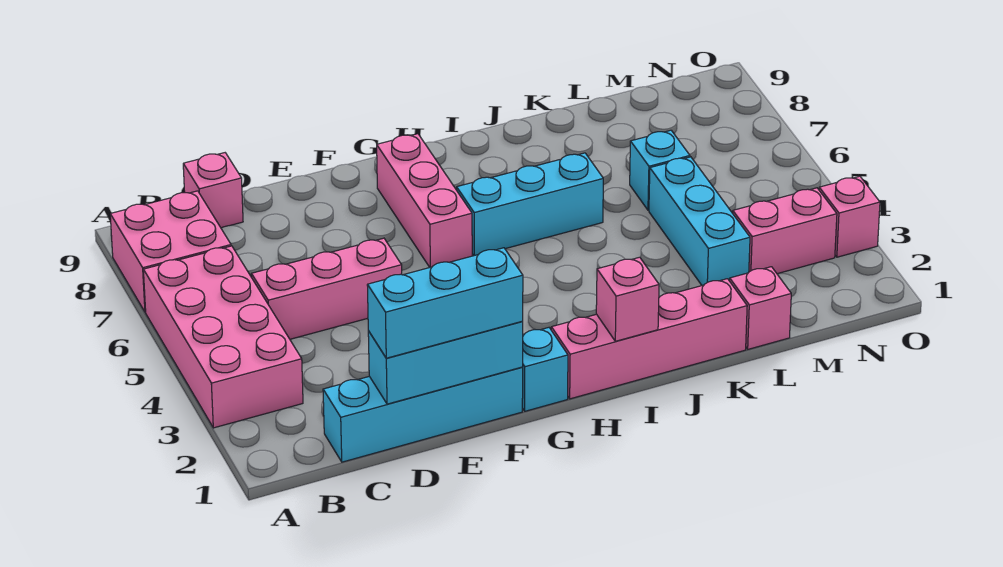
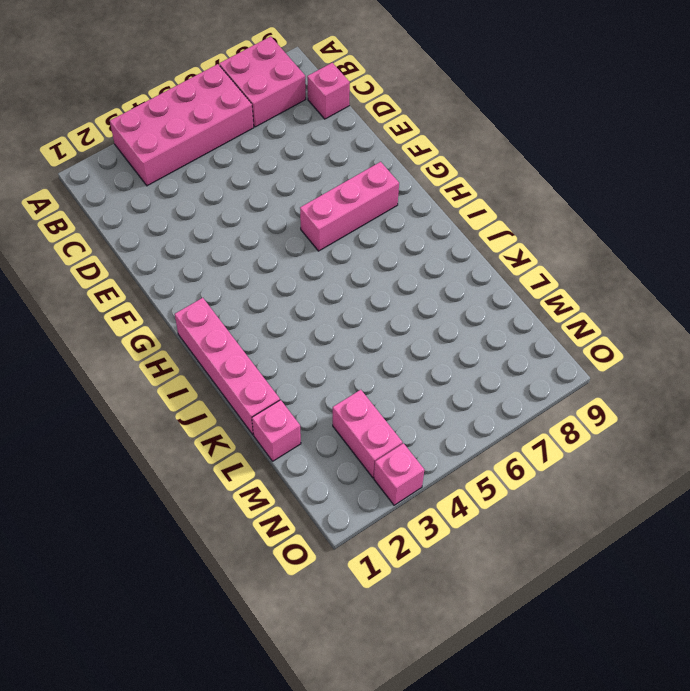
none -> cyan 1x4 brick [323,367,523,462]
none -> pink 1x3 brick [251,238,402,339]
none -> cyan 1x1 brick [522,328,568,411]

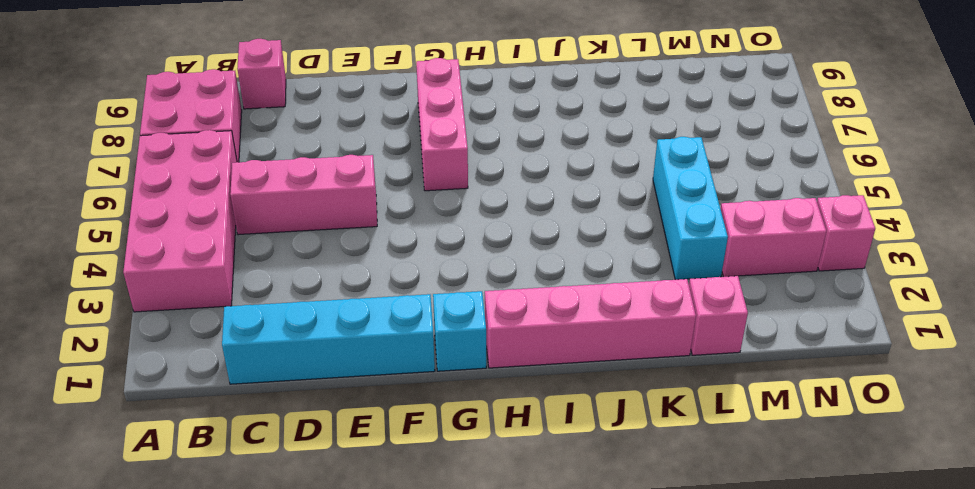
none -> cyan 1x3 brick [457,153,603,256]
none -> cyan 1x1 brick [630,130,690,210]
none -> cyan 1x3 brick [368,322,523,404]

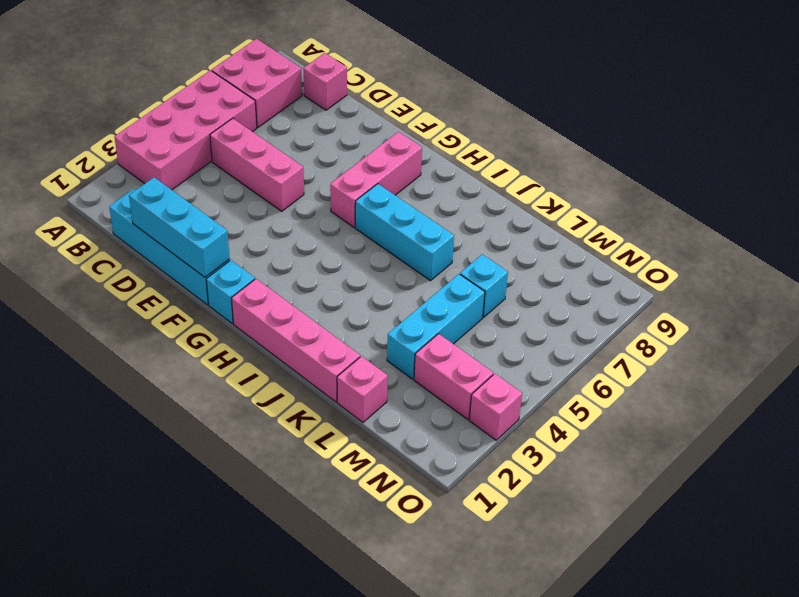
none -> pink 1x1 brick [596,257,659,341]
none -> cyan 1x3 brick [367,248,523,358]

